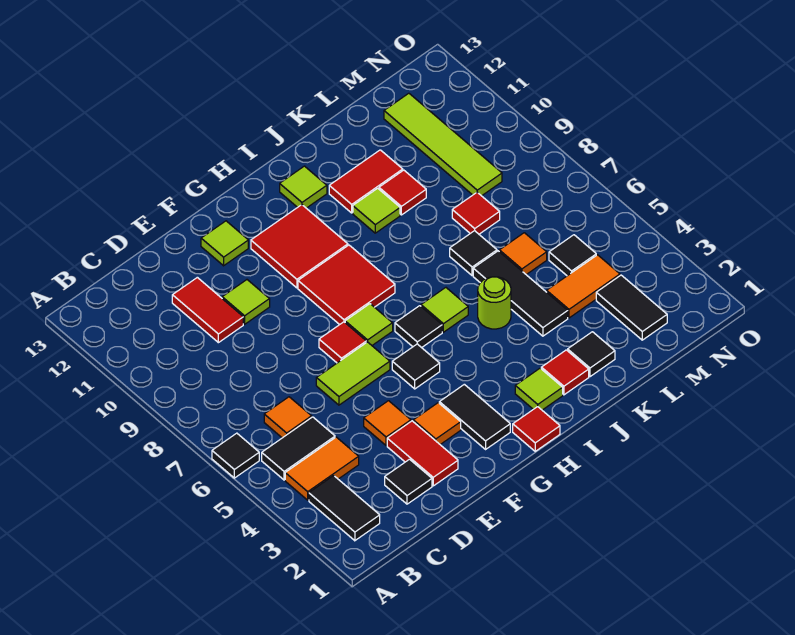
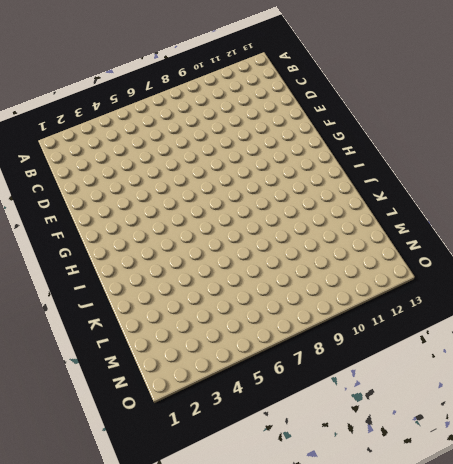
none -> black 1x1 tile [212,433,259,478]
none -> black 1x2 tile [309,476,380,541]
none -> orange 1x2 tile [285,437,359,500]
none -> black 1x2 tile [262,417,335,480]

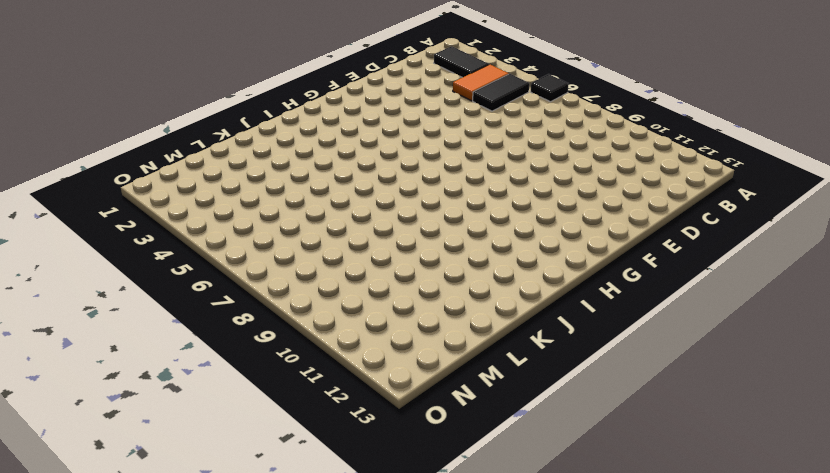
none -> orange 1x1 tile [264,397,312,438]
none -> black 1x1 tile [385,459,432,504]
none -> red 1x2 tile [172,277,243,343]
none -> red 1x2 tile [387,421,458,486]

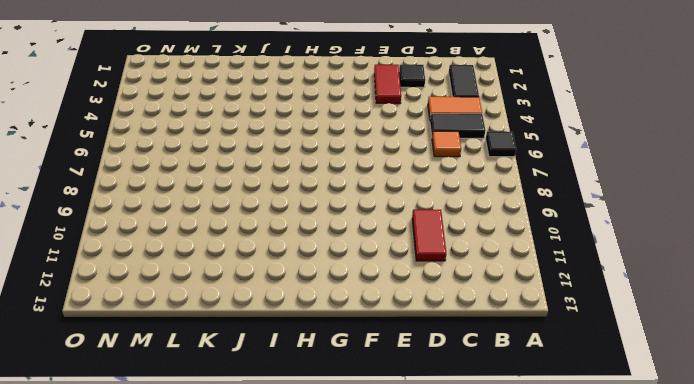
none -> orange 1x1 tile [364,401,411,446]
none -> lime 1x2 tile [316,342,390,405]
none -> lime 1x1 tile [222,280,270,324]
none -> orange 1x1 tile [413,403,461,444]

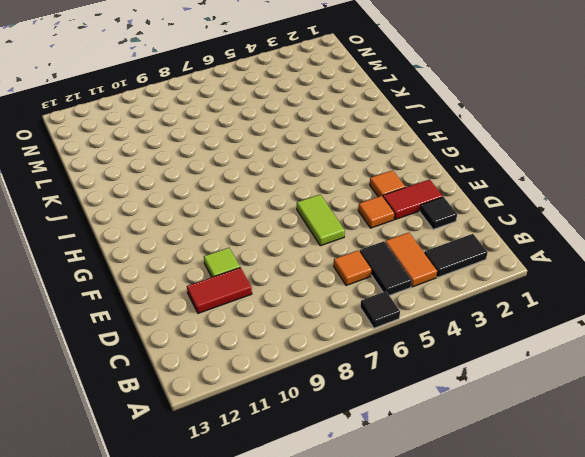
none -> red 1x1 tile [319,322,366,363]
none -> lime 1x1 tile [201,221,248,266]
none -> black 1x2 tile [439,384,510,449]
none -> black 1x1 tile [392,344,440,389]

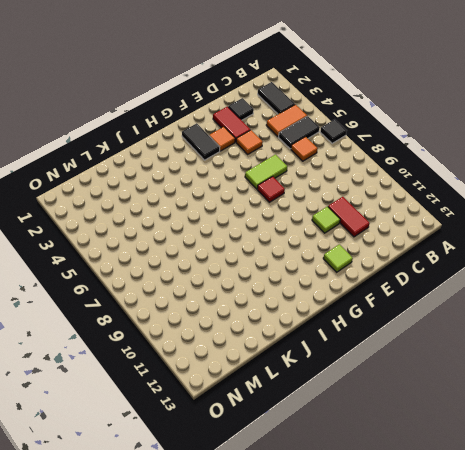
none -> black 1x1 tile [392,344,440,389]
none -> lime 1x1 tile [345,304,393,345]
none -> red 2x2 tile [298,245,395,325]
none -> red 2x2 tile [251,205,348,288]

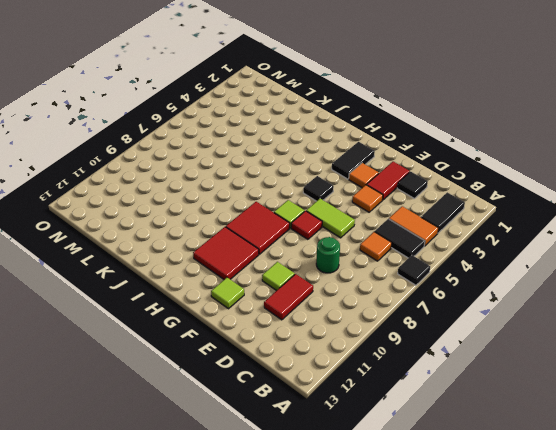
green 1x1 round brick [316,237,340,273] -> none
none -> red 1x1 tile [513,407,560,451]
none -> black 1x1 tile [395,306,442,348]
none -> lime 1x1 tile [515,368,563,410]
none -> lime 1x1 tile [421,288,468,332]

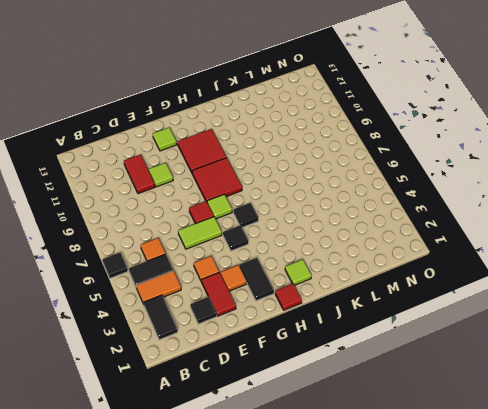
none -> lime 1x1 tile [421,288,468,332]
none -> lime 1x1 tile [280,166,327,208]
none -> red 1x1 tile [541,350,589,395]
none -> lime 1x1 round brick [478,277,511,329]

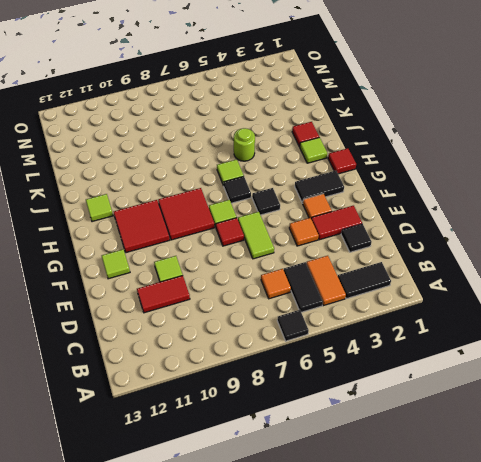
none -> lime 1x1 tile [353,188,400,233]
none -> red 1x2 tile [329,150,403,213]
none -> black 1x1 tile [568,332,615,377]
none -> black 1x3 tile [473,251,568,336]

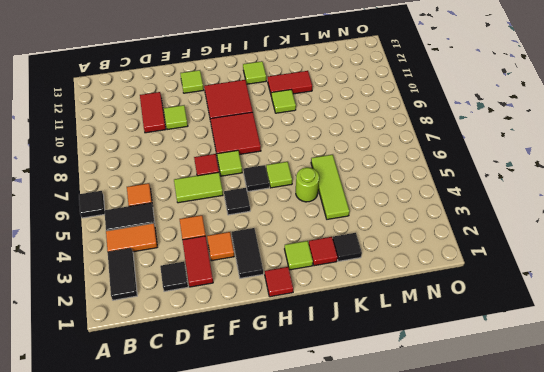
lime 1x3 tile [311,155,350,219] -> black 1x3 tile [473,251,568,336]
none -> black 1x1 tile [450,231,497,276]
none -> red 1x1 tile [379,170,426,215]
none -> orange 1x2 tile [547,255,620,318]
none -> orange 1x1 tile [499,233,547,275]

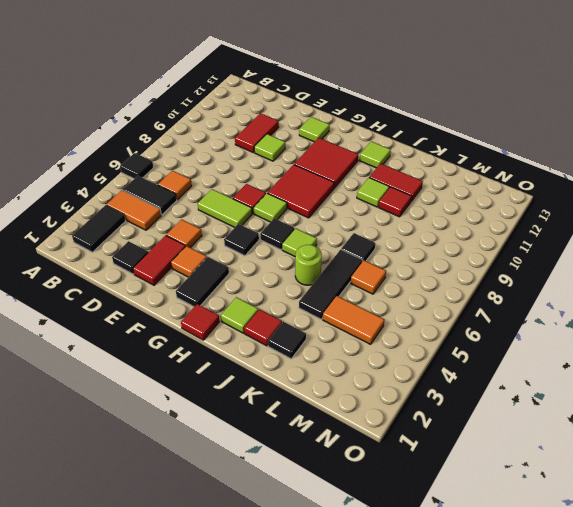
none -> red 1x1 tile [452,192,500,234]
none -> black 1x2 tile [596,275,667,340]
none -> black 1x1 tile [549,235,596,276]
none -> lime 1x4 tile [384,93,502,196]

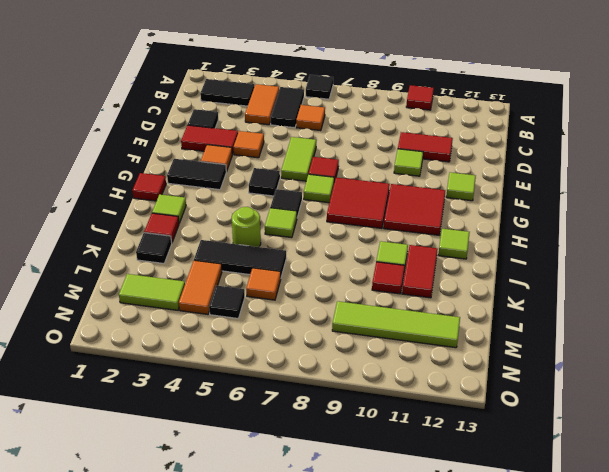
red 1x1 tile [406,85,434,110] -> red 1x1 tile moved to [452,192,500,234]
lime 1x2 tile [119,274,185,310] -> black 1x2 tile [596,275,667,340]
none -> black 1x1 tile [450,231,497,276]

